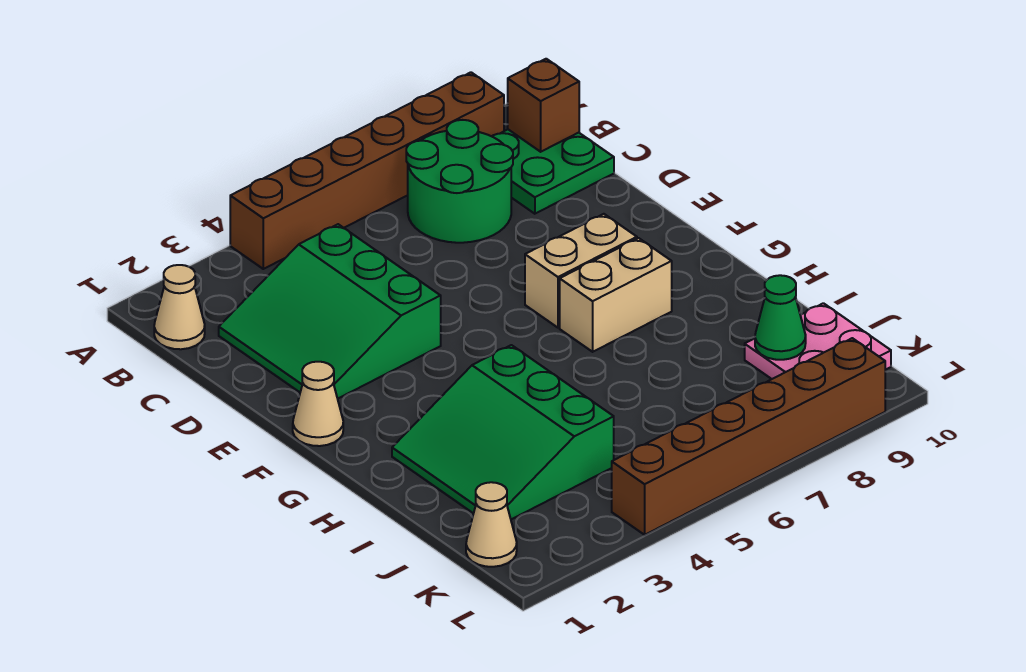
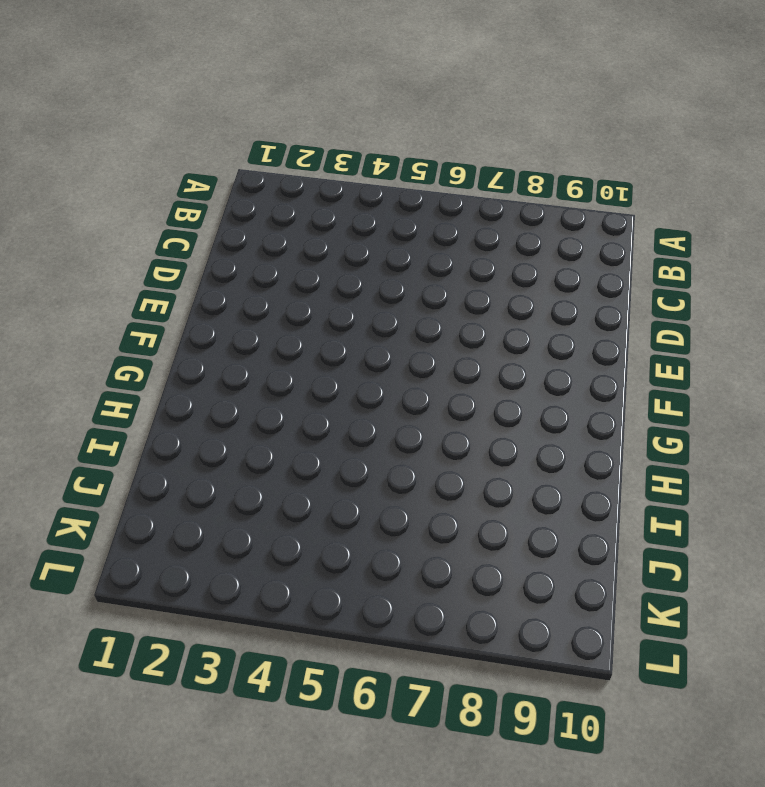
none -> brown 1x6 brick [230,72,504,269]
none -> tan 1x1 cone [154,265,205,349]
none -> green 2x2 round brick [406,120,513,243]

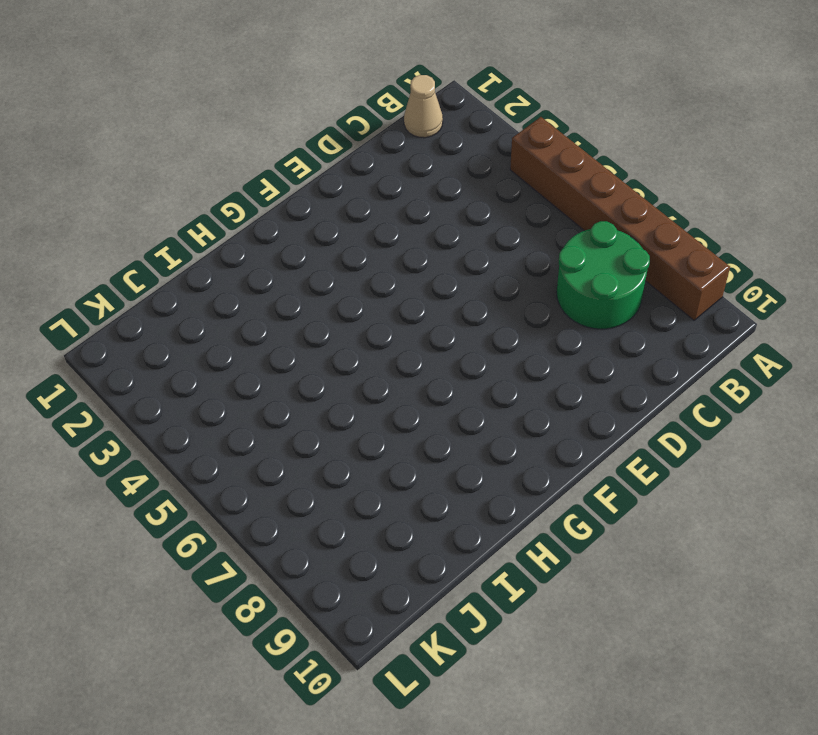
none -> green 2x2 plate [492,130,614,214]
none -> green 3x3 slope [219,224,441,399]
none -> tan 1x1 cone [293,362,343,446]

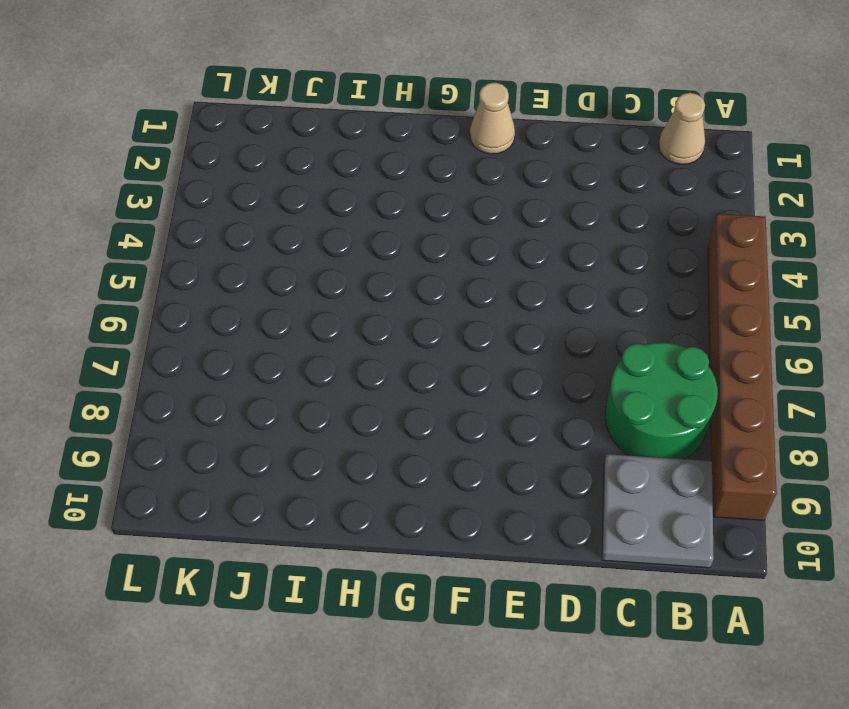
grey 2x2 plate [602,454,714,568] -> green 2x2 plate [492,130,614,214]
none -> green 3x3 slope [219,224,441,399]
none -> tan 1x2 brick [525,214,637,328]
none -> tan 1x2 brick [560,238,672,352]

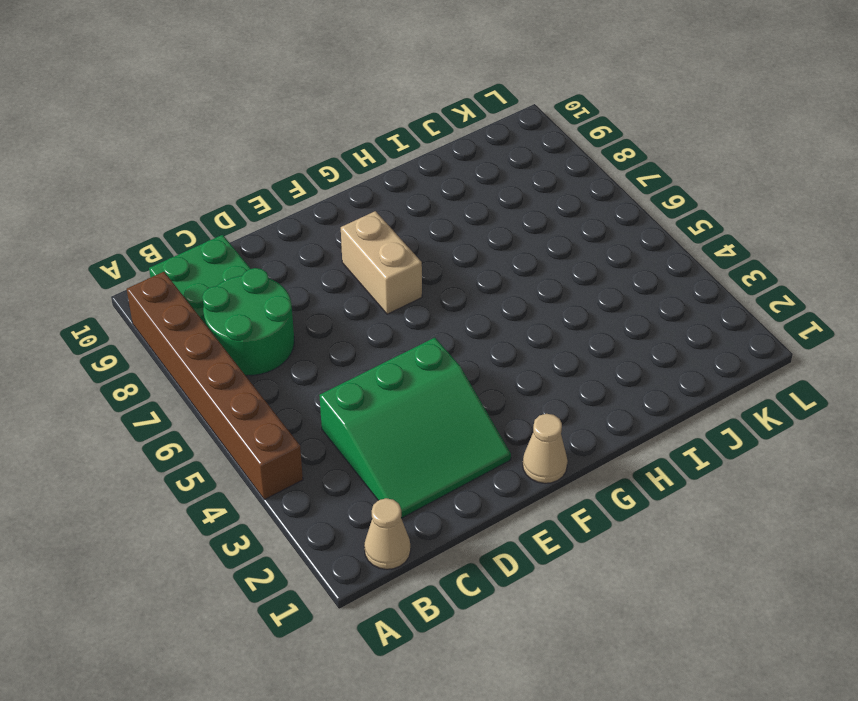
none -> tan 1x2 brick [560,238,672,352]
none -> green 3x3 slope [392,345,614,519]
none -> pink 2x2 plate [745,303,891,379]

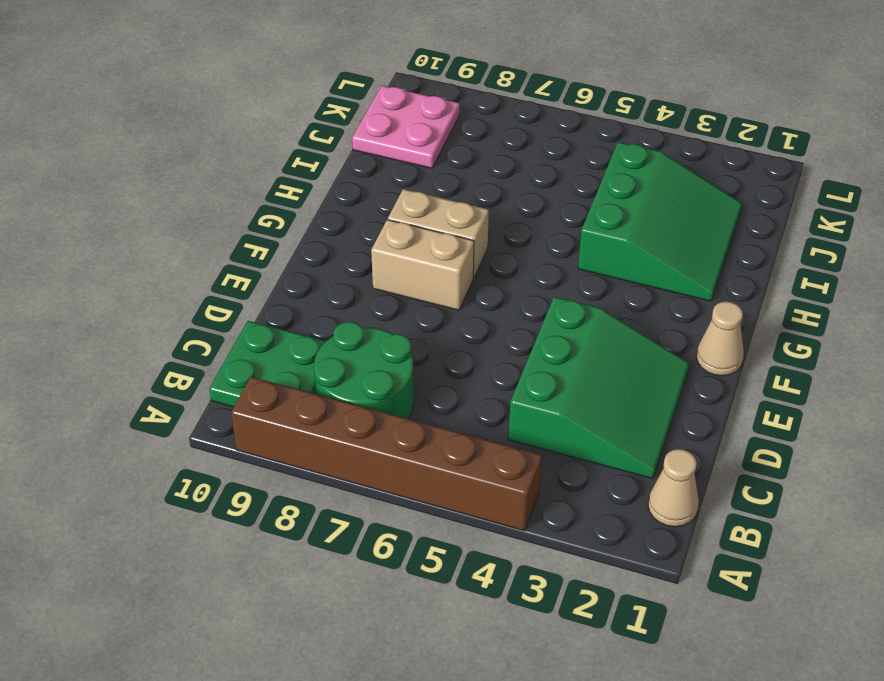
none -> tan 1x1 cone [466,482,517,567]
none -> brown 1x6 brick [612,338,885,535]
none -> brown 1x1 brick [508,59,579,152]

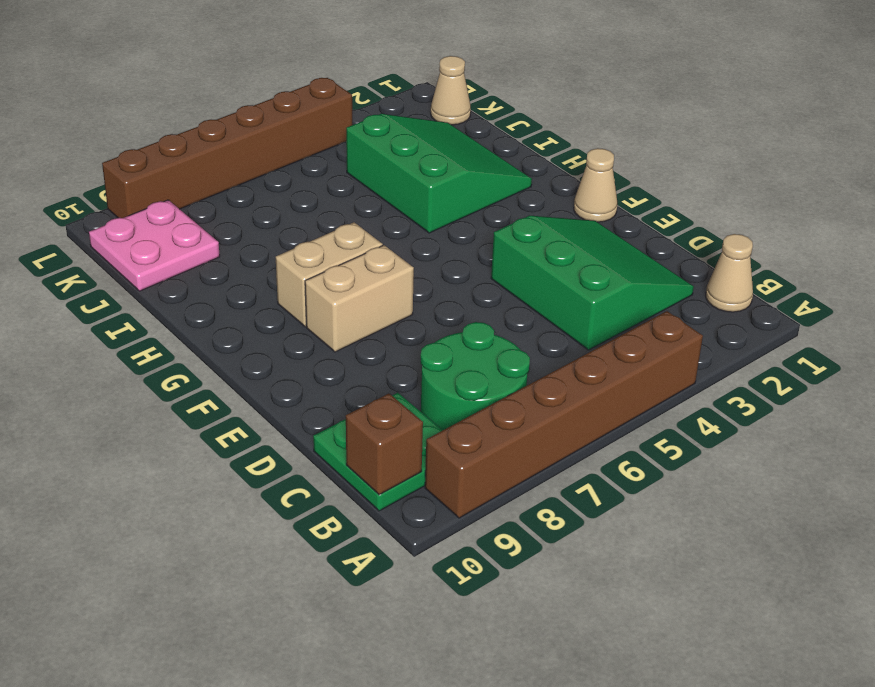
none -> green 1x1 cone [755,275,806,360]

